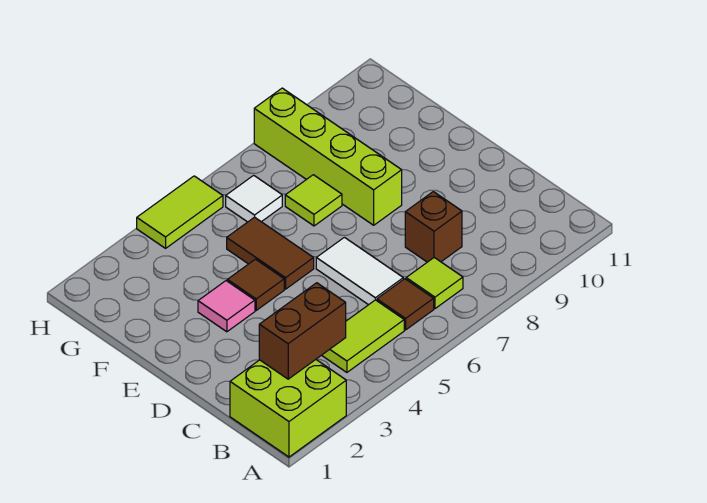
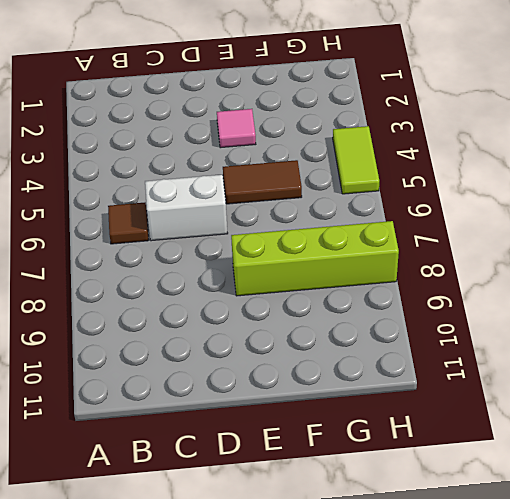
white 1x2 brick [145,175,228,241] -> white 1x2 tile [316,237,403,305]
none -> lime 2x2 brick [230,360,346,457]
none -> lime 1x2 tile [322,300,404,372]
none -> lime 1x1 tile [406,258,463,309]

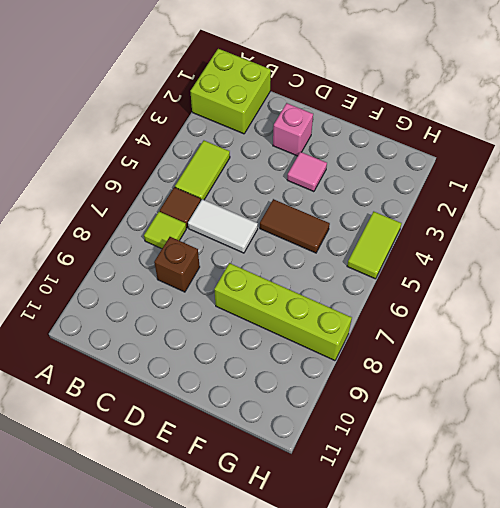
pink 1x1 brick [273,103,313,156] -> none
none -> brown 1x1 tile [227,259,284,310]
none -> lime 1x1 tile [285,175,342,226]
none -> white 1x1 tile [226,175,282,222]

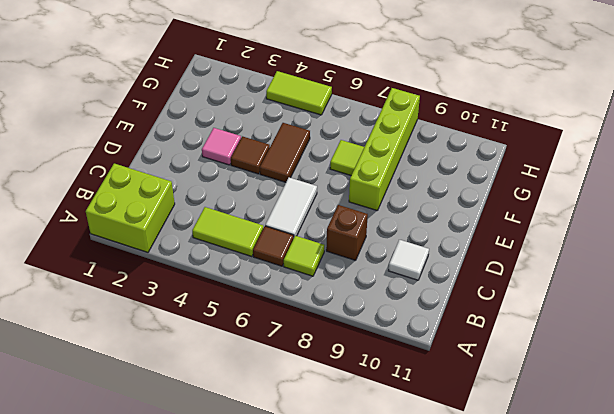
white 1x1 tile [389,240,429,280] -> white 1x1 tile moved to [226,175,282,222]
none -> brown 1x2 brick [259,283,346,379]

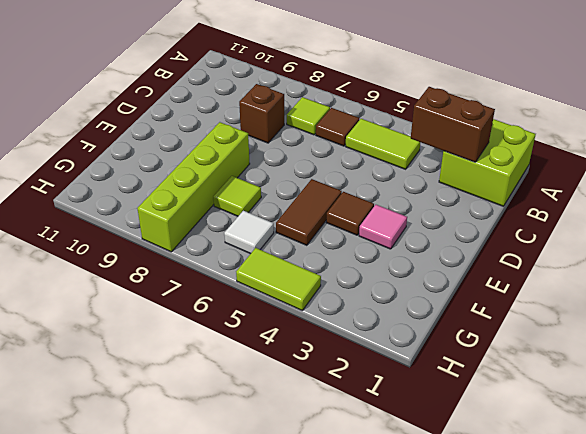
none -> white 1x2 tile [316,237,403,305]

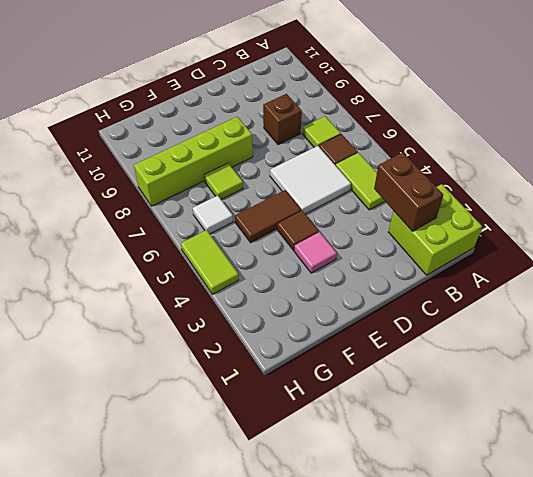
white 2x2 tile [270,146,351,214] -> white 1x2 tile [316,237,403,305]

